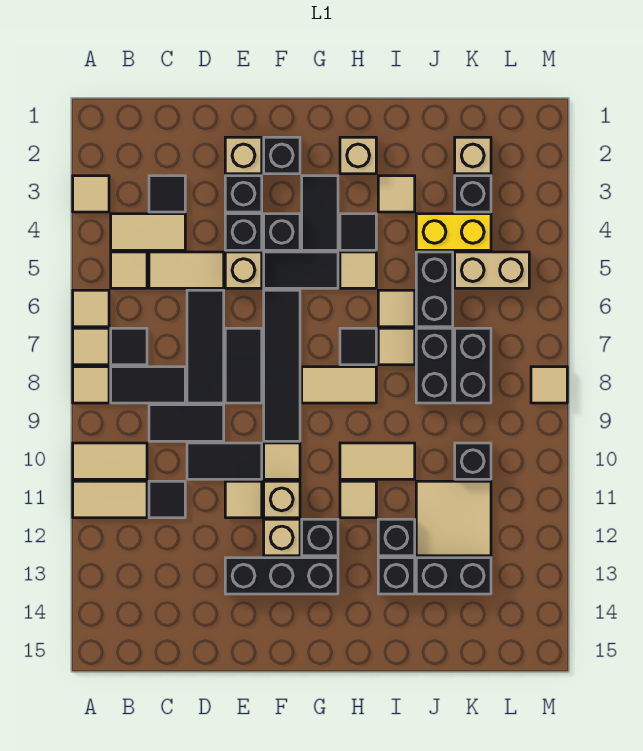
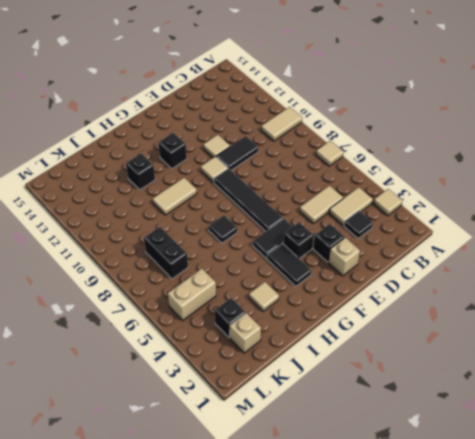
none -> tan 1x1 tile [73,290,109,327]
none -> tan 1x1 tile [73,367,109,403]
none -> tan 1x2 tile [73,481,147,518]
none -> tan 1x1 tile [111,252,147,288]

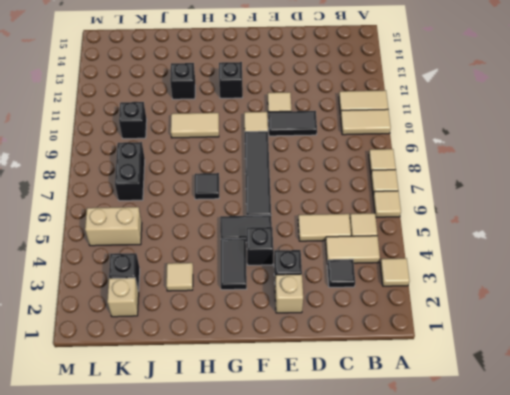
none -> black 1x1 tile [111,328,147,365]
none -> black 1x2 tile [111,367,185,403]
none -> black 1x2 tile [149,405,224,441]
none -> black 1x1 tile [149,481,185,518]

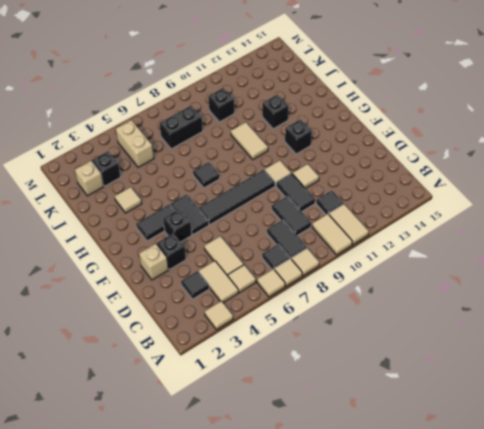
none -> black 1x3 tile [187,290,224,403]
none -> black 1x1 brick [225,214,262,250]
none -> tan 1x1 brick [225,252,262,288]
none -> black 1x2 tile [225,328,262,403]

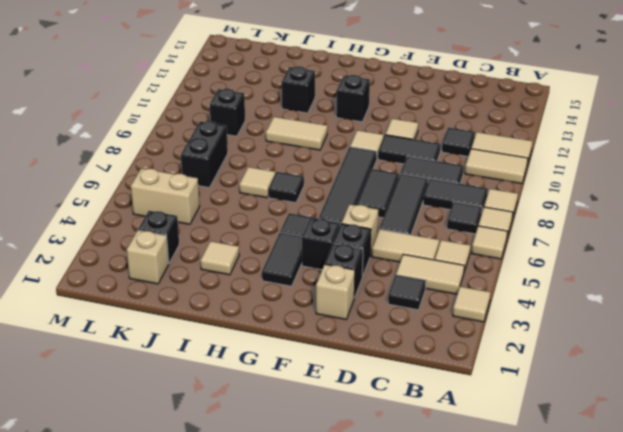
none -> black 1x3 brick [225,558,338,594]
none -> black 1x1 brick [264,137,300,174]
none -> tan 1x1 brick [264,481,300,518]
none -> tan 1x1 brick [264,519,300,556]

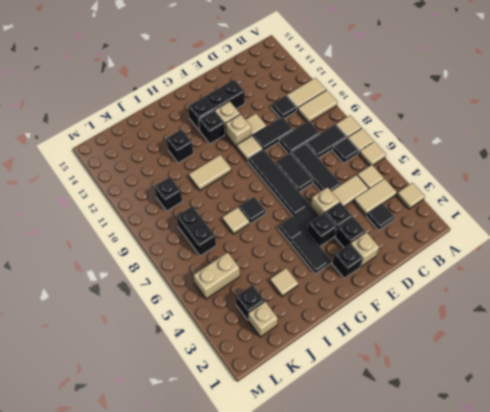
none -> tan 1x2 tile [302,367,376,403]
none -> tan 1x1 brick [340,137,376,174]
none -> black 1x1 tile [340,214,376,250]
none -> tan 1x1 tile [340,252,376,288]

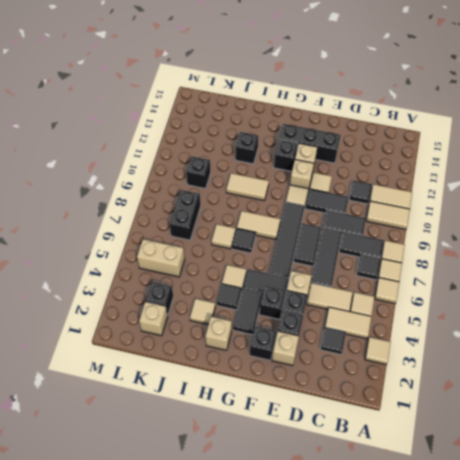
none -> tan 1x1 tile [340,481,376,518]
none -> tan 1x1 tile [378,290,415,327]
none -> black 1x1 brick [378,558,415,594]
none -> yellow 1x2 brick [416,214,491,250]

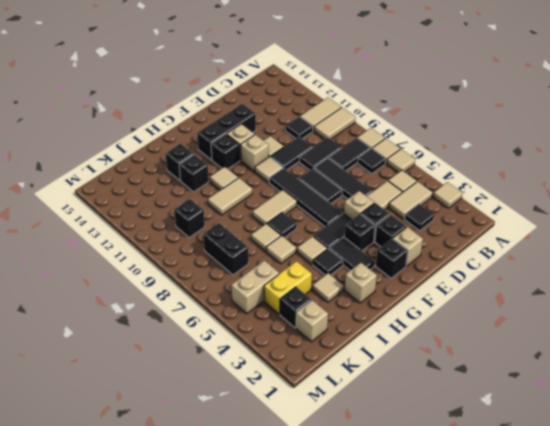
none -> black 1x2 brick [416,252,453,327]
none -> black 1x2 brick [416,328,453,403]
none -> tan 2x2 tile [416,481,491,556]
none -> black 1x2 brick [416,558,491,594]

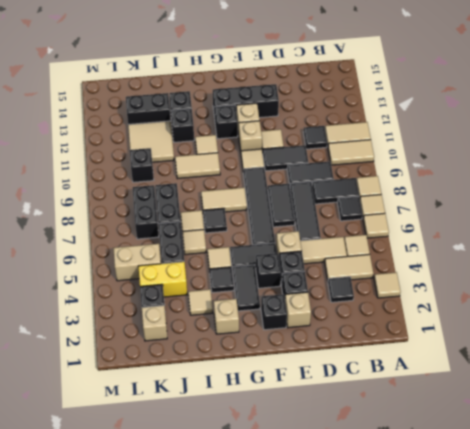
none -> tan 1x1 tile [531,367,567,403]

